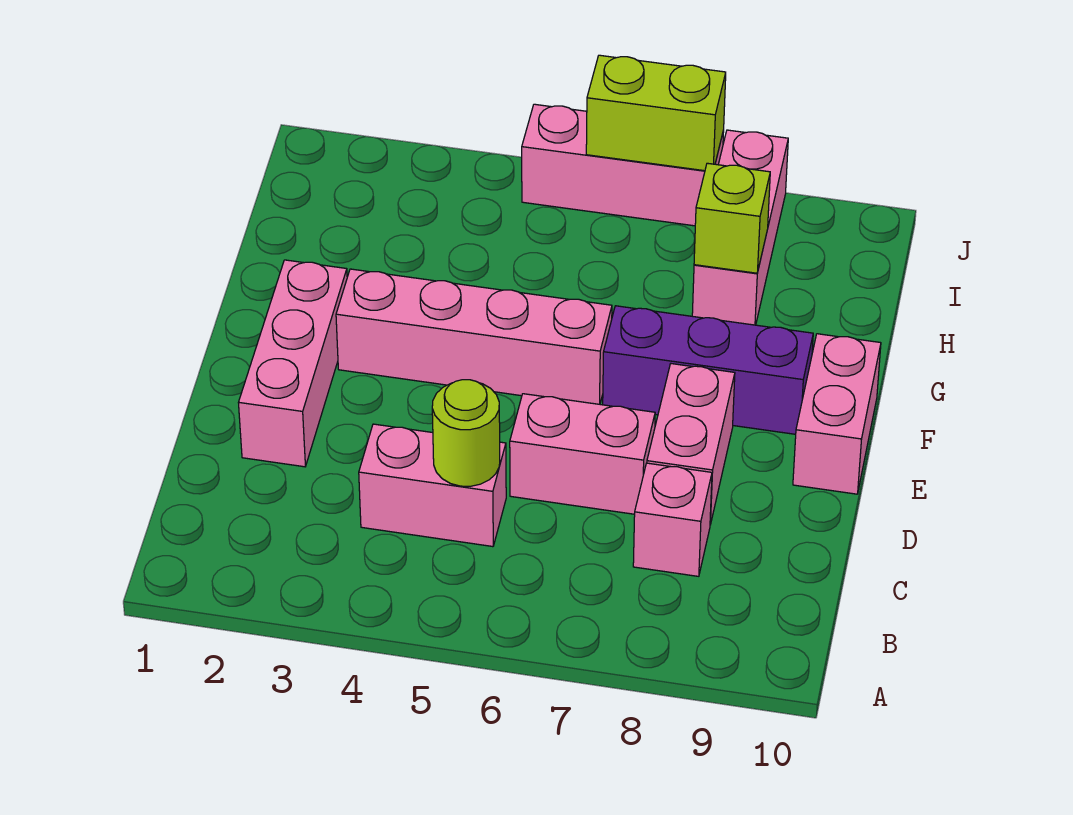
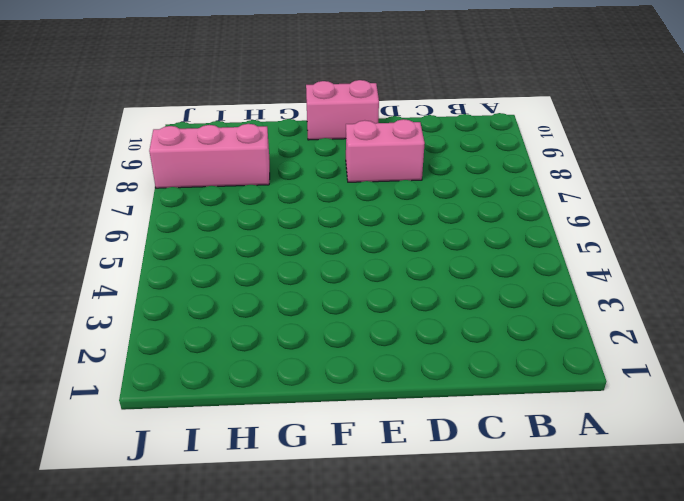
none -> pink 1x2 brick [359,424,506,547]
none -> pink 1x1 brick [633,463,712,576]
none -> pink 1x3 brick [238,260,347,467]

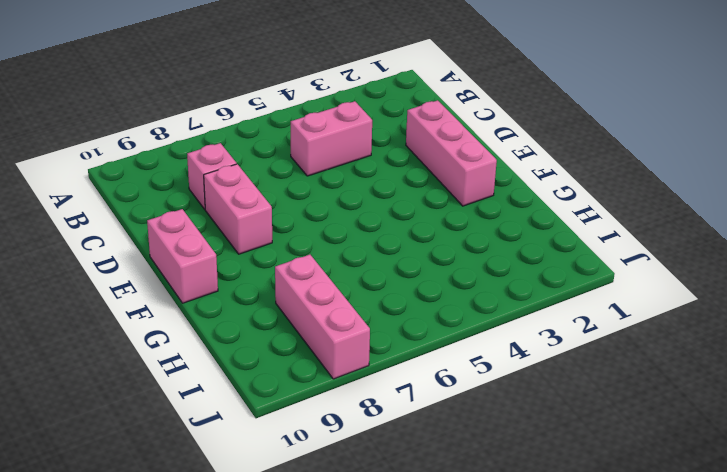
none -> pink 1x2 brick [510,394,655,514]
none -> pink 1x4 brick [336,269,612,404]
none -> purple 1x3 brick [603,306,813,434]

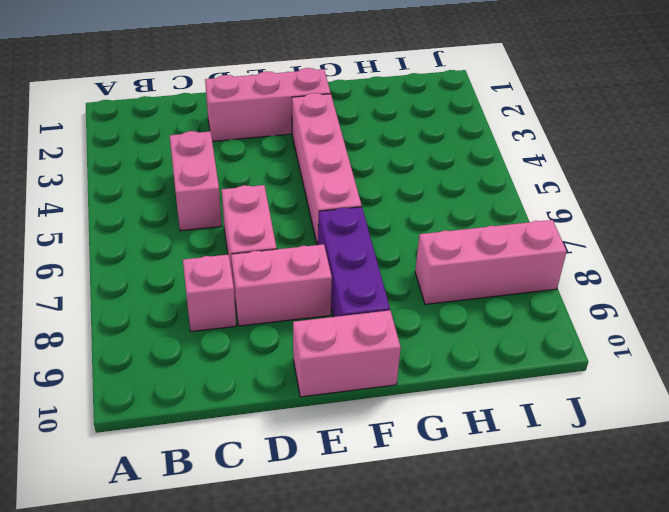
none -> pink 1x3 brick [522,104,724,226]
none -> lime 1x1 round brick [432,380,500,486]
none -> lime 1x1 brick [694,163,770,273]

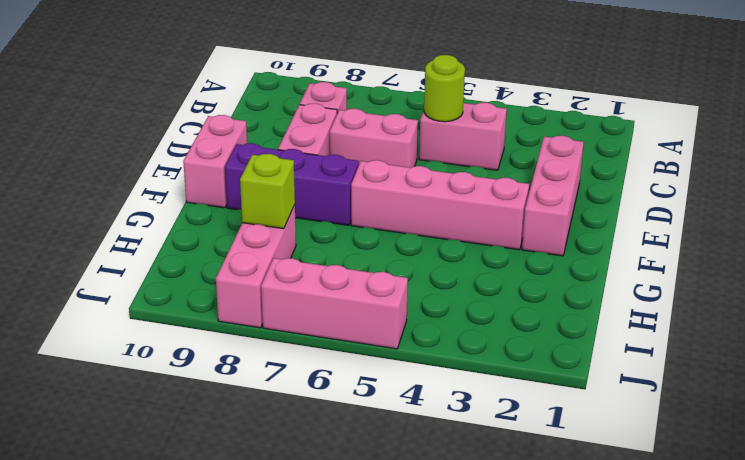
none -> lime 1x2 brick [586,55,726,171]

